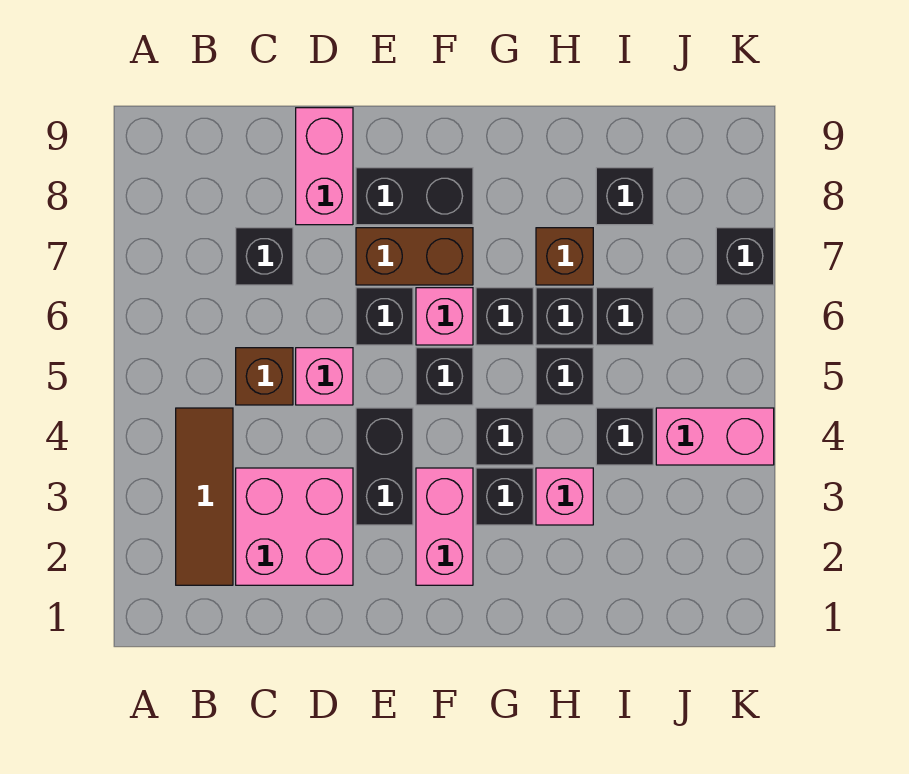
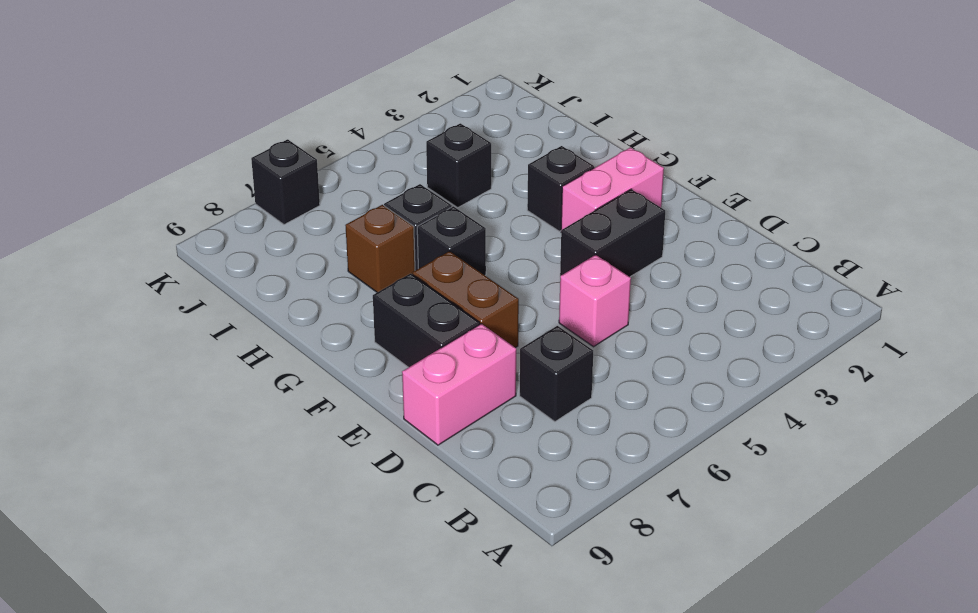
none -> brown 1x3 tile [176,408,233,585]
none -> pink 2x2 brick [236,468,353,585]
none -> brown 1x1 brick [236,348,293,405]

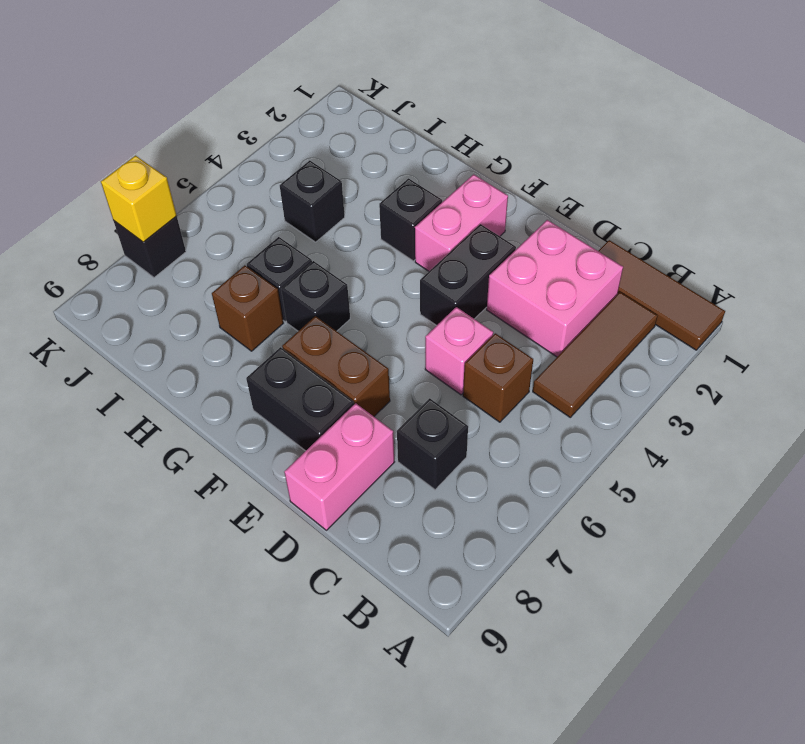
brown 1x3 tile [599,240,725,350] -> none
yellow 1x1 brick [101,156,177,242] -> none
none -> black 1x1 brick [356,288,413,345]
none -> black 1x1 brick [416,348,473,405]
none -> pink 1x1 brick [416,288,473,345]

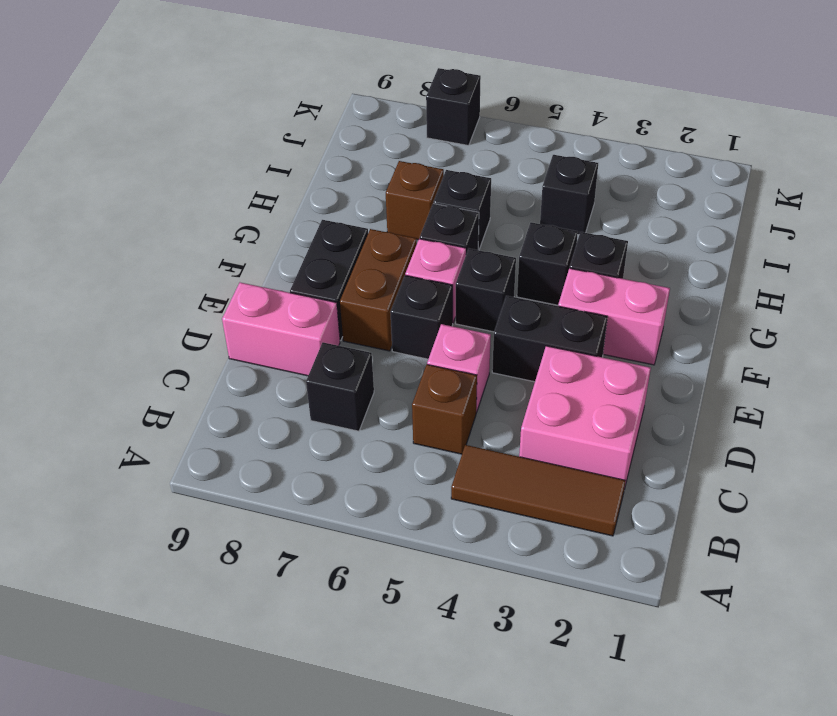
none -> pink 1x1 brick [536,468,593,525]
none -> black 1x1 brick [536,348,593,405]
none -> black 1x1 brick [596,288,653,345]

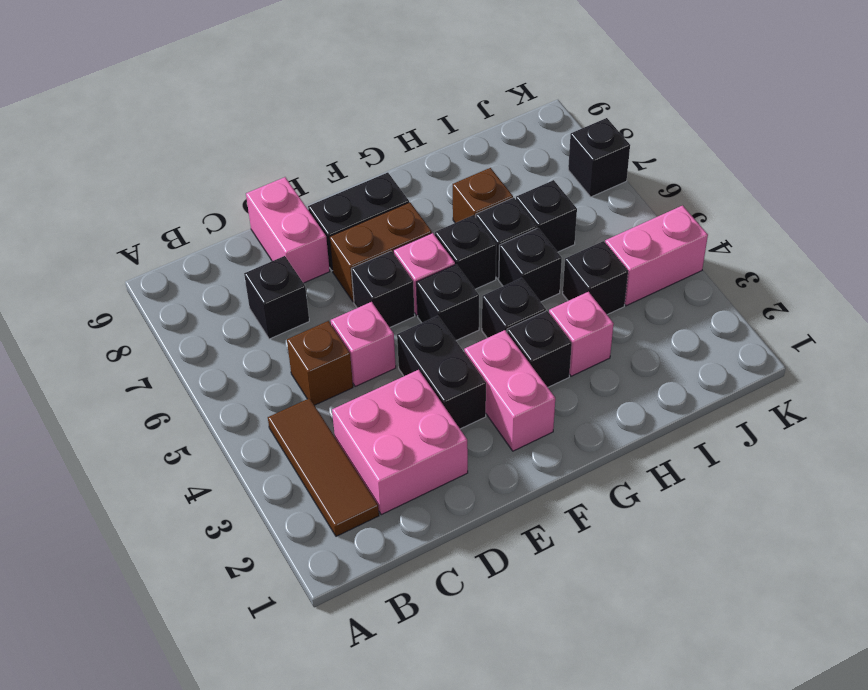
none -> black 1x1 brick [596,168,653,225]

